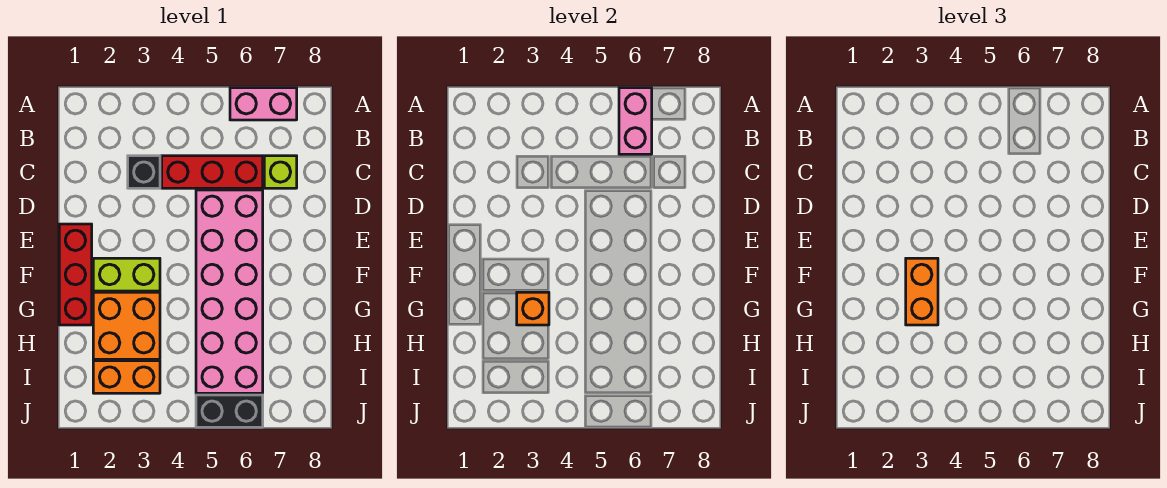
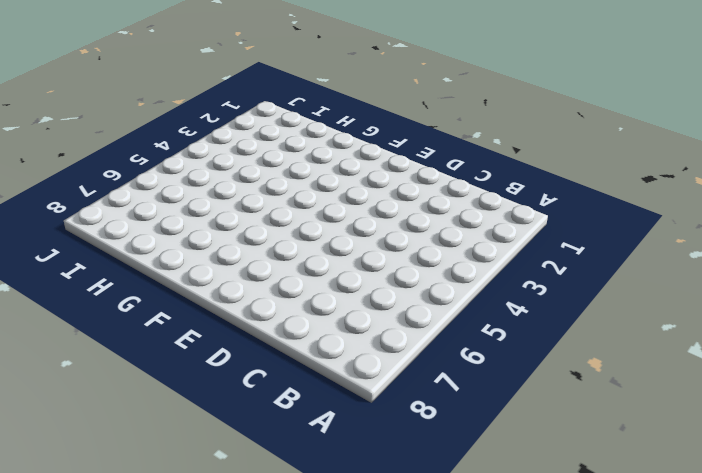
none -> pink 1x2 brick [230,88,297,120]
none -> black 1x1 brick [128,156,160,188]
none -> red 1x3 brick [162,156,263,188]

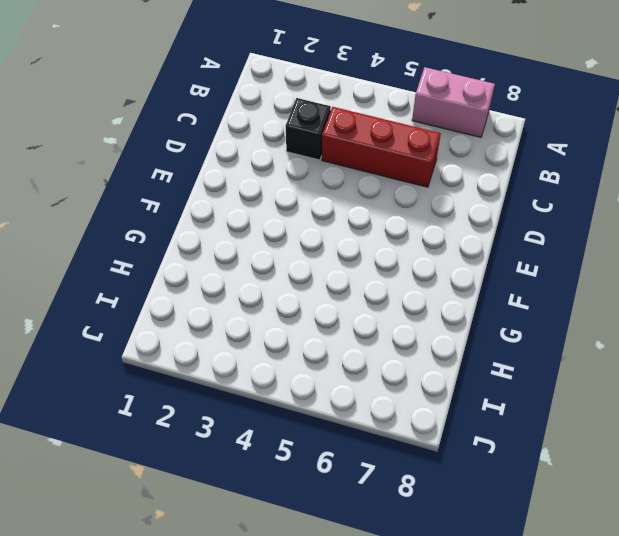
none -> lime 1x1 brick [264,156,297,188]
none -> pink 2x6 brick [196,190,263,393]
none -> red 1x3 brick [59,224,92,325]

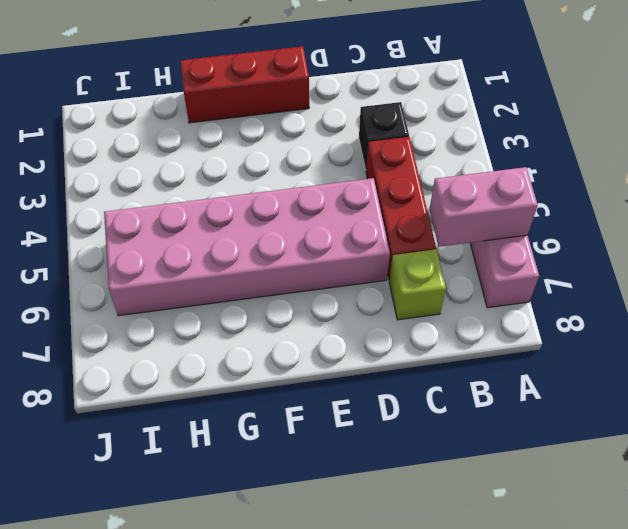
none -> lime 1x2 brick [93,258,160,291]
none -> orange 2x2 brick [93,292,160,359]
none -> orange 1x2 brick [93,361,160,393]

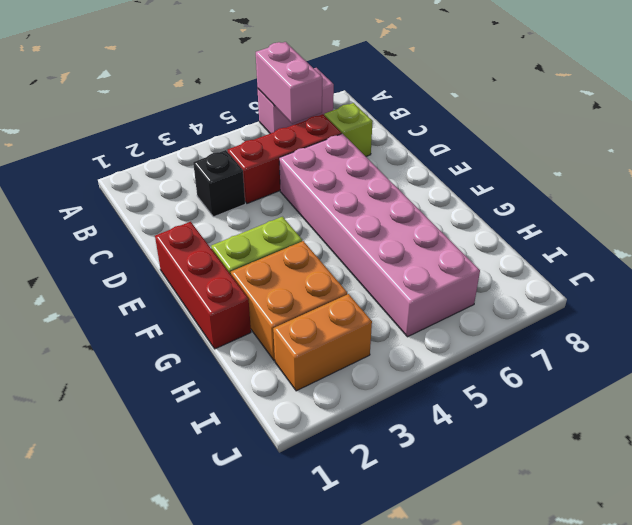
none -> black 1x2 brick [196,395,263,427]
none -> orange 1x1 brick [517,292,549,325]
none -> orange 1x2 brick [906,258,938,325]

